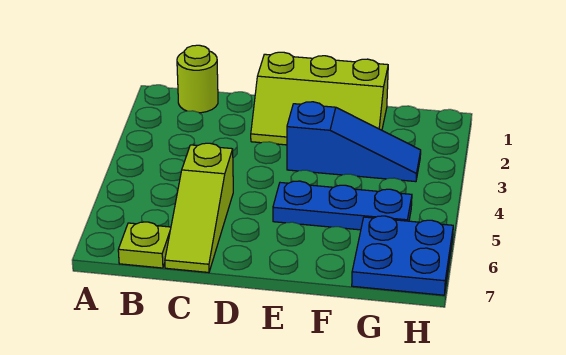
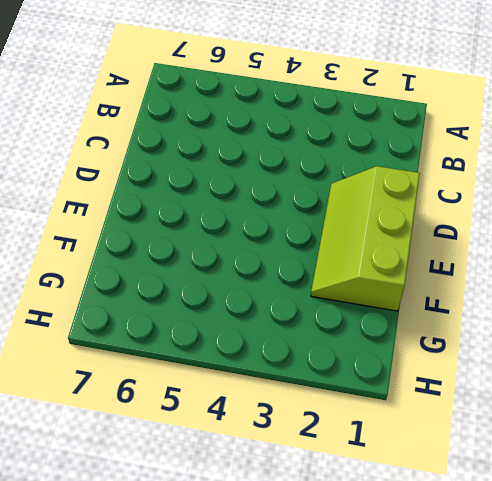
none -> lime 1x1 round brick [177,45,218,113]
none -> lime 1x1 plate [118,222,171,268]

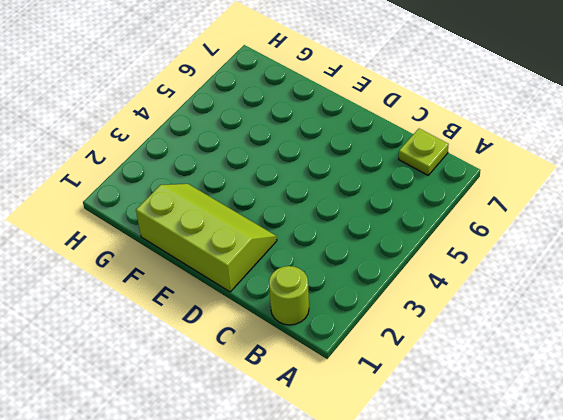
none -> lime 1x3 slope [165,143,233,272]
none -> blue 1x3 slope [287,102,421,182]

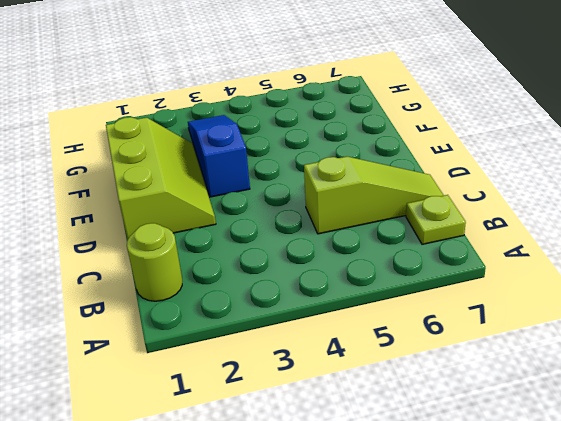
none -> blue 1x3 plate [273,181,412,230]
none -> blue 2x2 plate [352,216,453,295]

